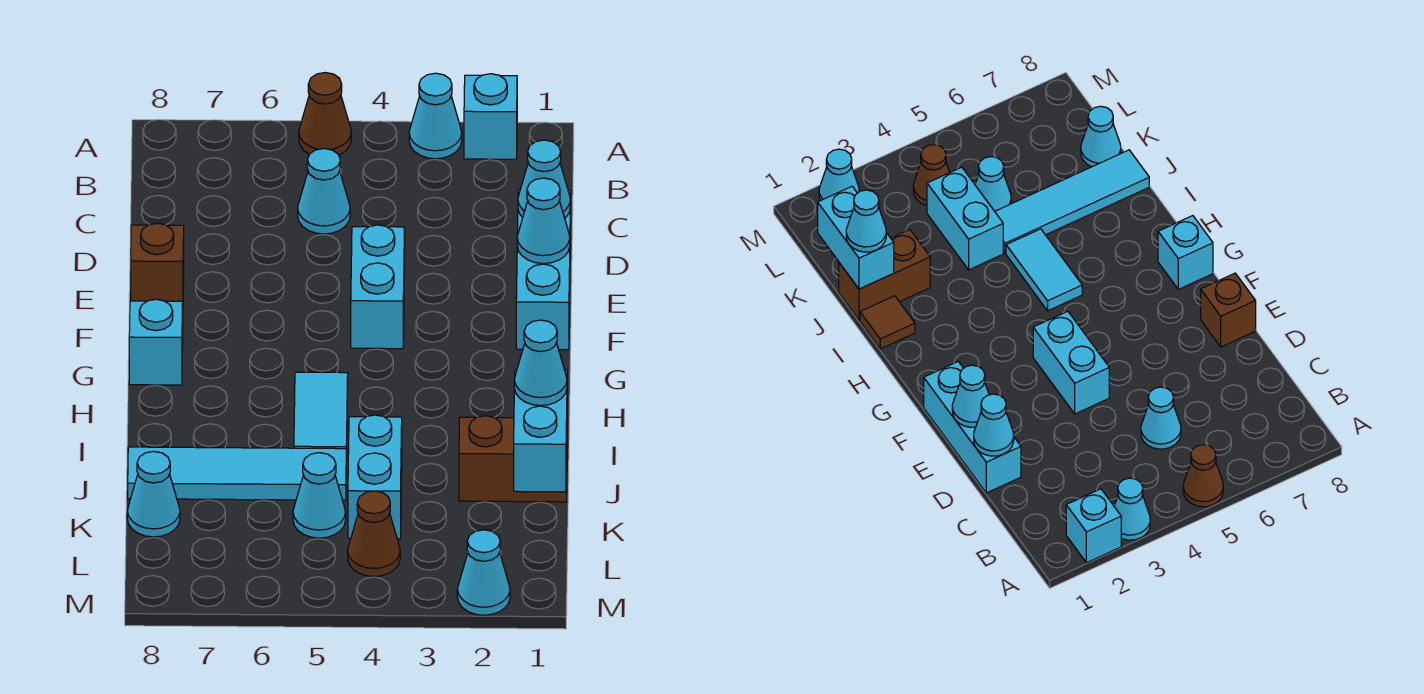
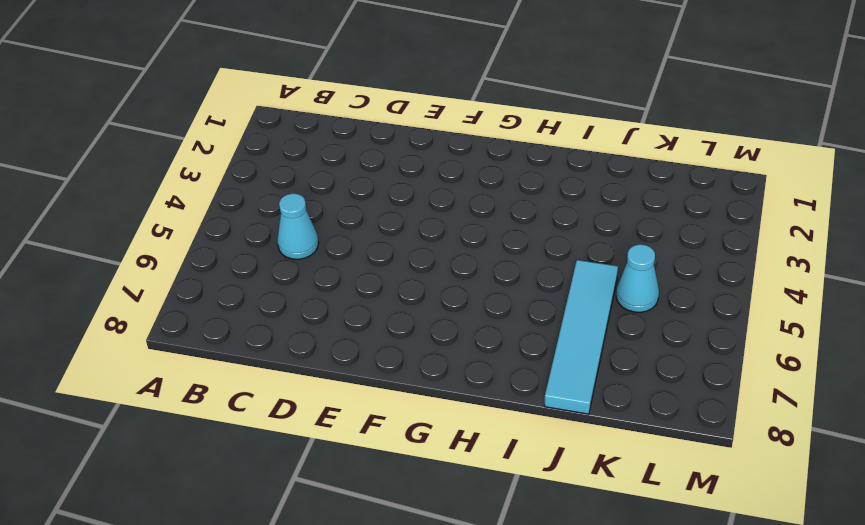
none -> cyan 1x1 brick [464,74,517,159]
none -> cyan 1x1 cone [409,73,462,159]
none -> brown 1x1 cone [299,73,351,155]

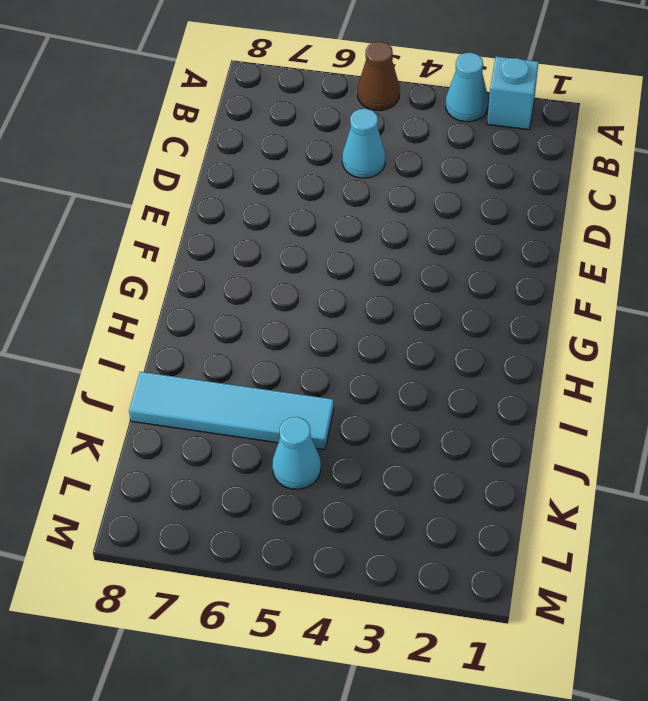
none -> cyan 1x3 brick [516,190,571,350]
none -> cyan 1x2 brick [351,225,405,349]
none -> brown 1x1 brick [131,223,184,302]

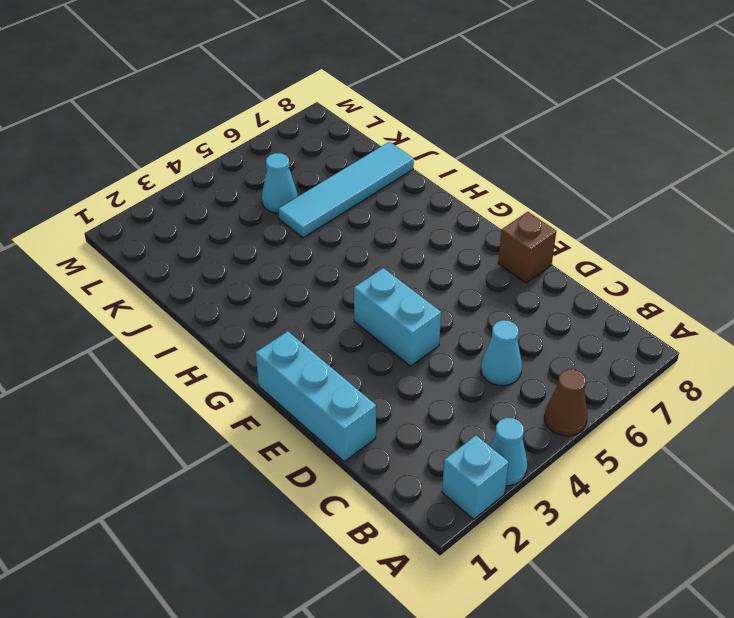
none -> cyan 1x1 brick [129,299,183,385]
none -> cyan 1x2 tile [294,372,348,459]
none -> brown 1x1 tile [860,296,915,349]

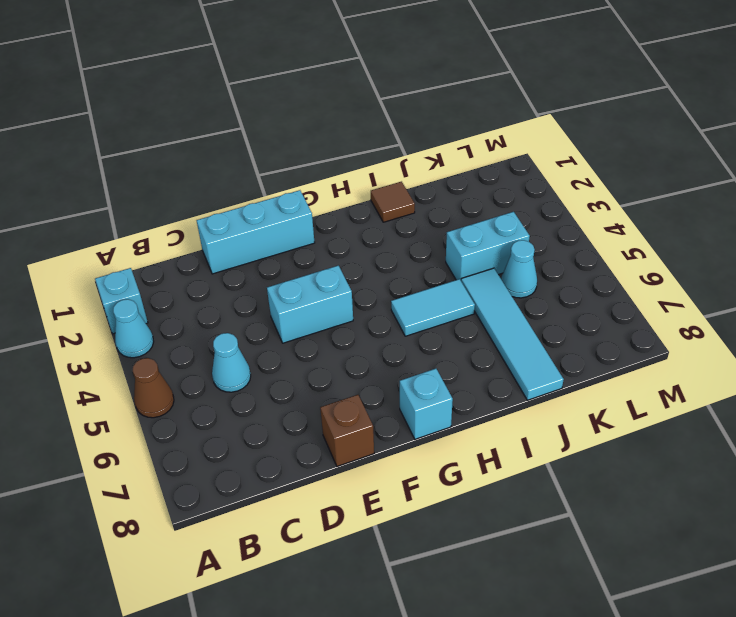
none -> brown 1x2 brick [459,416,567,502]
none -> cyan 1x1 cone [127,451,180,537]
none -> brown 1x1 cone [348,491,400,577]

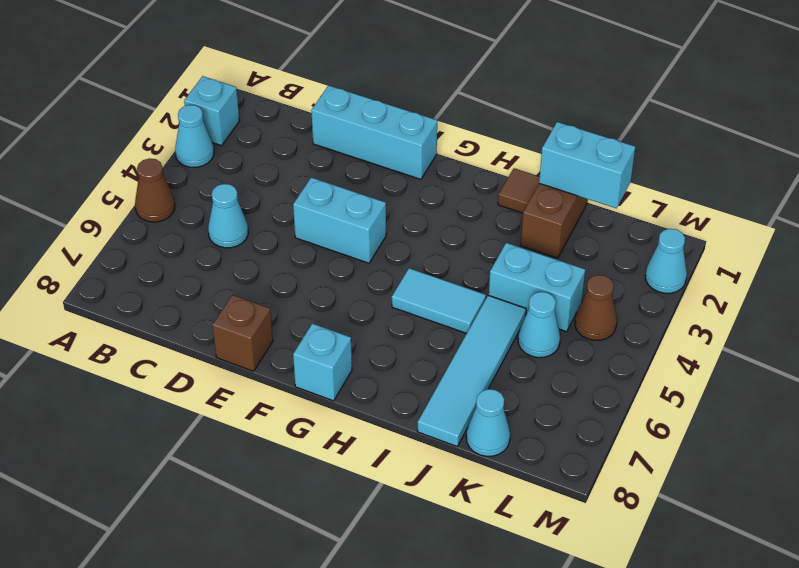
none -> cyan 1x1 cone [518,140,570,218]
none -> cyan 1x1 cone [517,178,570,264]
none -> cyan 1x1 cone [514,320,567,406]

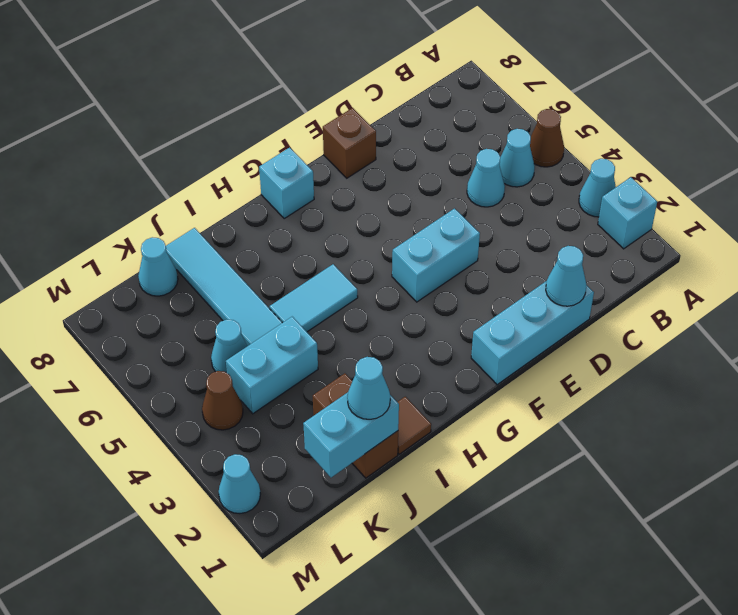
cyan 1x1 cone [500,129,535,187] -> cyan 1x1 cone moved to [517,178,570,264]

